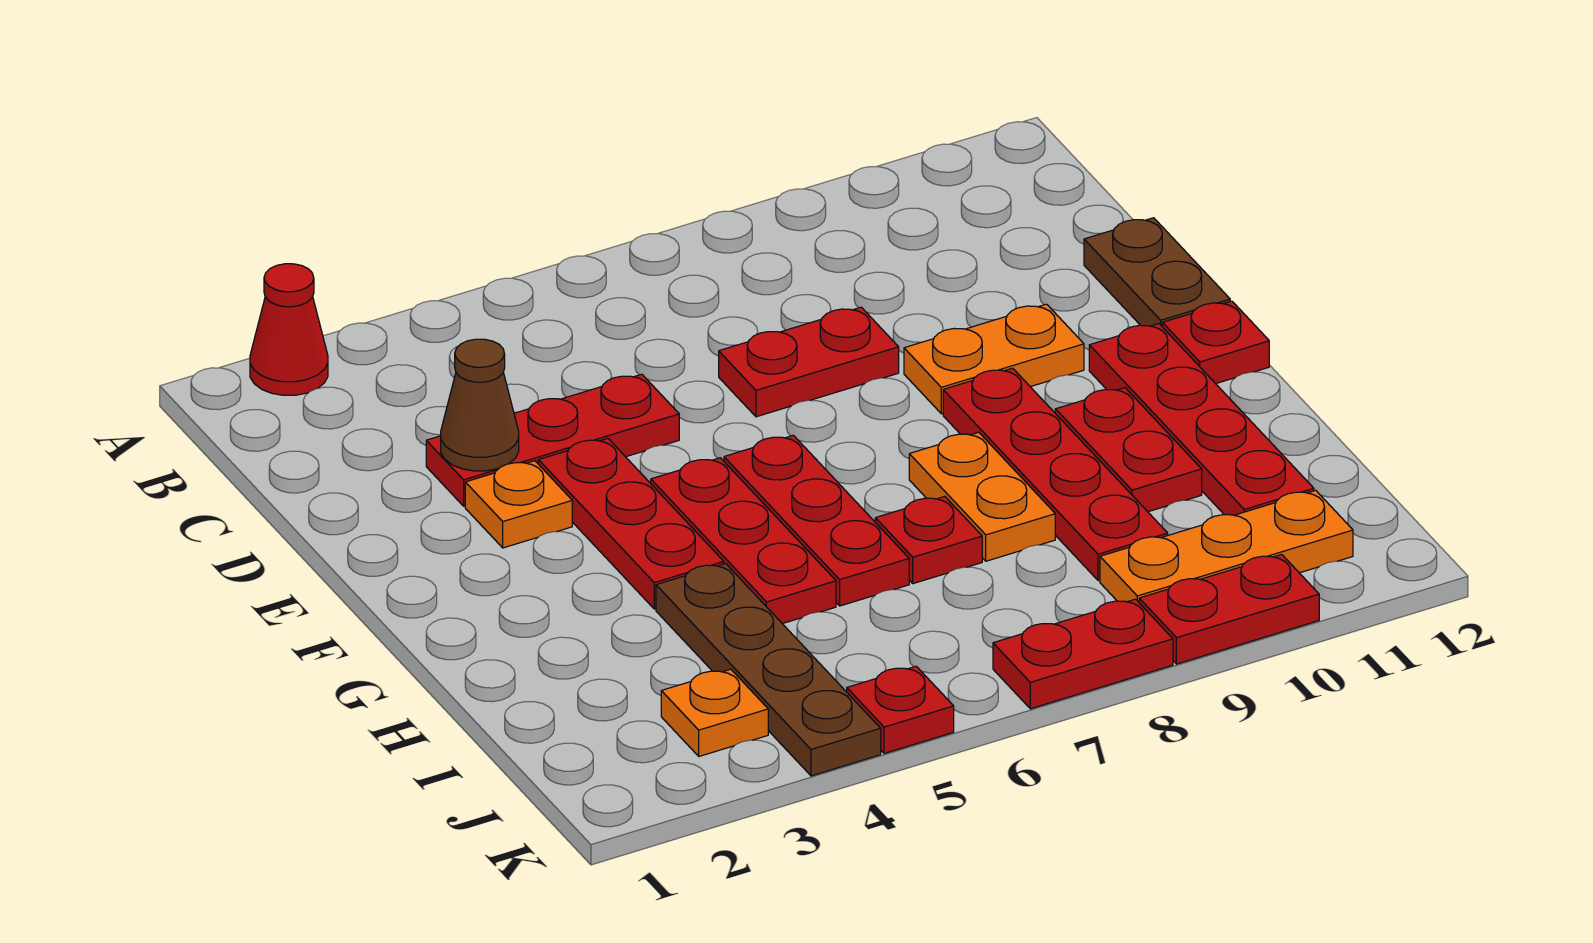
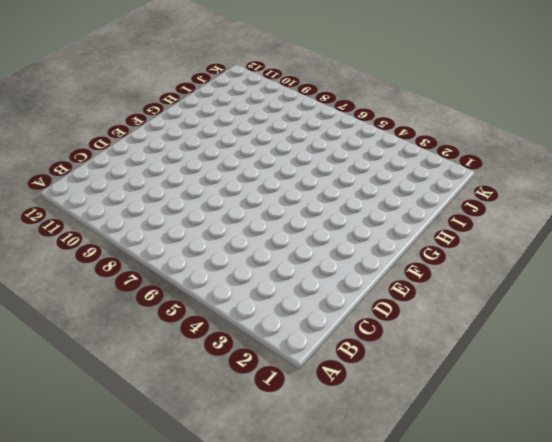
none -> red 1x1 cone [250,264,328,395]
none -> red 1x3 plate [426,374,679,506]
none -> red 1x2 plate [719,307,899,417]

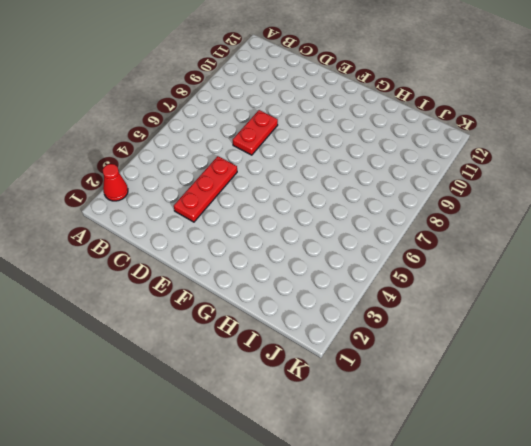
none -> brown 1x2 plate [1084,218,1230,326]
none -> orange 1x1 plate [465,461,572,548]
none -> red 1x3 plate [538,438,724,609]

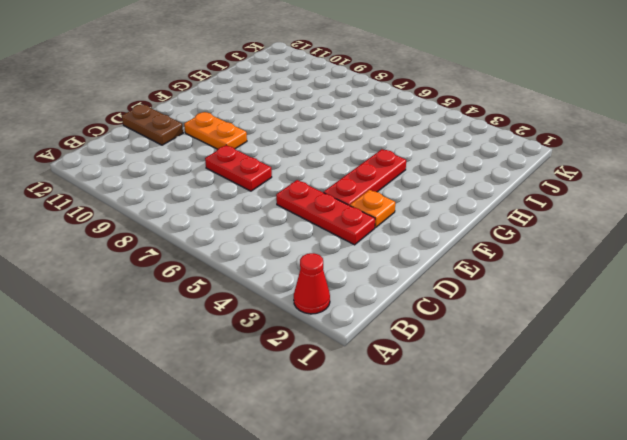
brown 1x2 plate [122,105,183,145] -> brown 1x2 plate turned to [1084,218,1230,326]
none -> red 1x3 plate [651,458,836,624]
none -> red 1x3 plate [724,435,909,606]
none -> red 1x4 plate [943,368,1168,581]

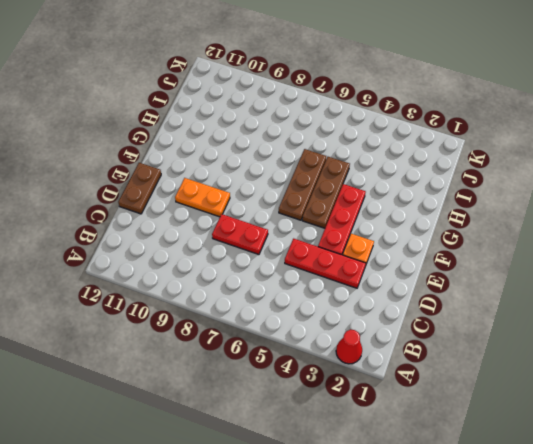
brown 1x3 plate [302,157,350,228] -> red 1x3 plate [651,458,836,624]
brown 1x3 plate [279,149,326,220] -> red 1x3 plate [724,435,909,606]
none -> red 1x4 plate [943,368,1168,581]
none -> red 1x4 plate [1089,324,1314,515]
none -> red 1x1 plate [1162,301,1269,384]

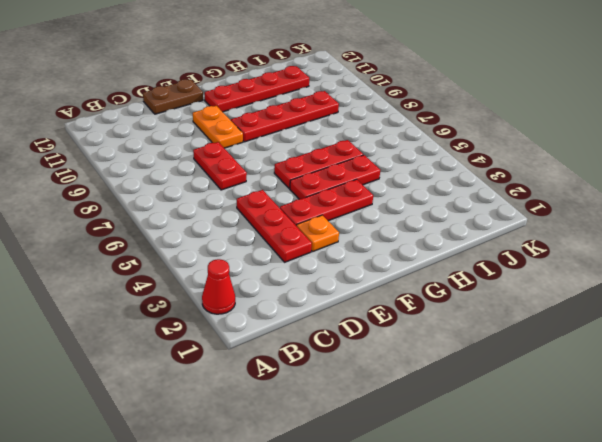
none -> red 1x1 plate [1162,301,1269,384]
none -> orange 1x2 plate [909,432,1055,561]
none -> red 1x2 plate [1055,388,1202,512]

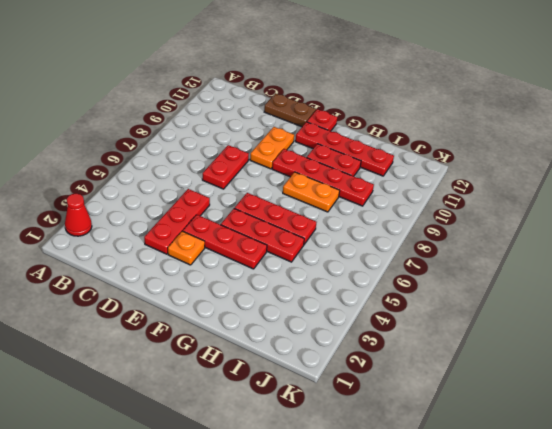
none -> brown 1x4 plate [656,564,881,776]
none -> red 1x1 plate [875,496,982,584]
none -> orange 1x1 plate [661,669,768,756]

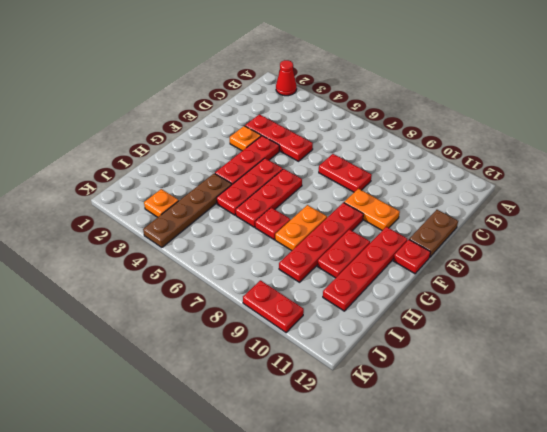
none -> orange 1x3 plate [1100,490,1353,602]
none -> red 1x1 plate [847,666,954,754]
none -> red 1x2 plate [993,599,1173,709]

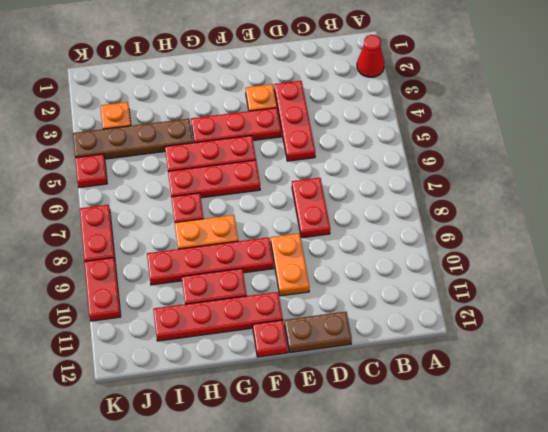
none -> orange 1x3 plate [1100,490,1353,602]
none -> brown 1x1 cone [441,339,519,471]

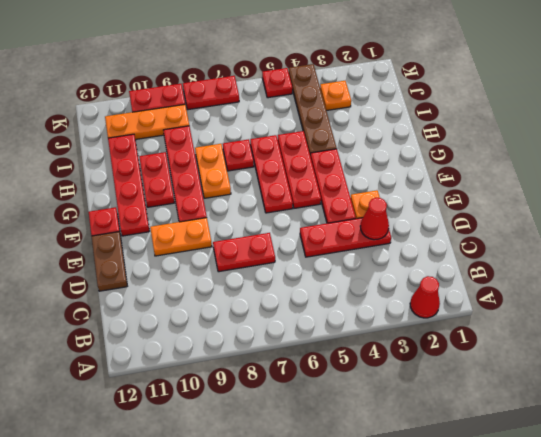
red 1x1 cone [360,198,389,240] -> brown 1x1 cone [441,339,519,471]

